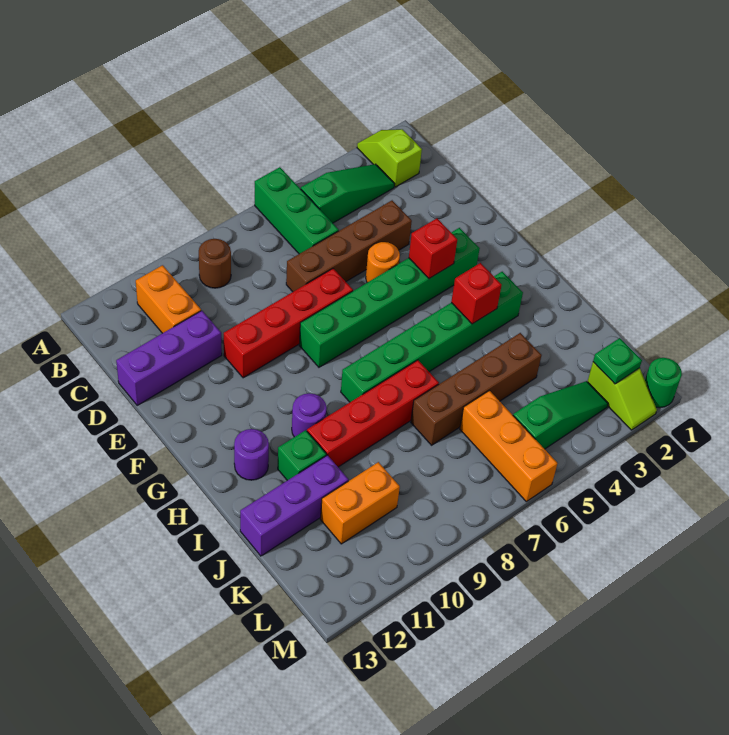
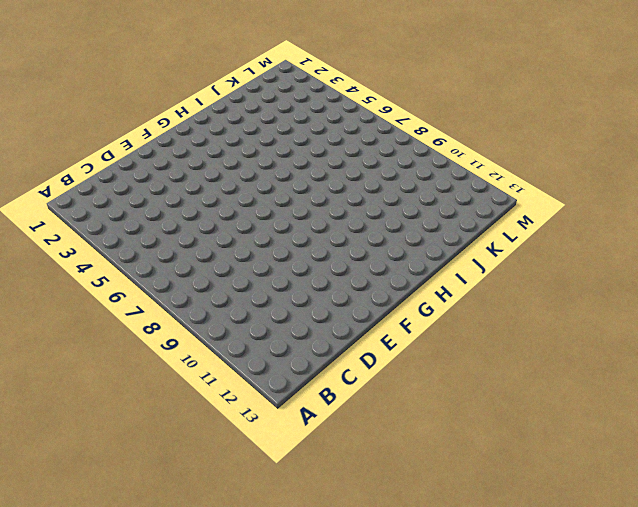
none -> lime 1x2 slope [357,129,422,187]
none -> green 1x3 brick [255,167,339,254]
none -> green 1x3 slope [301,164,394,223]

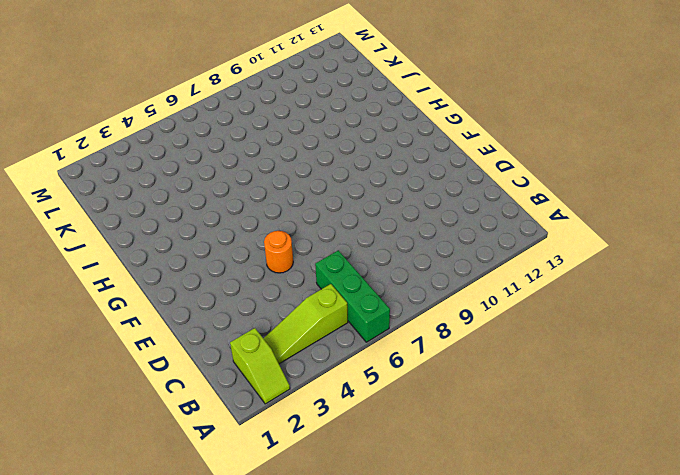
lime 1x3 slope [263,284,348,364] -> green 1x3 slope [301,164,394,223]
none -> brown 1x1 round brick [199,239,231,288]
none -> orange 1x2 brick [136,265,201,333]
none -> brown 1x4 brick [286,201,412,292]

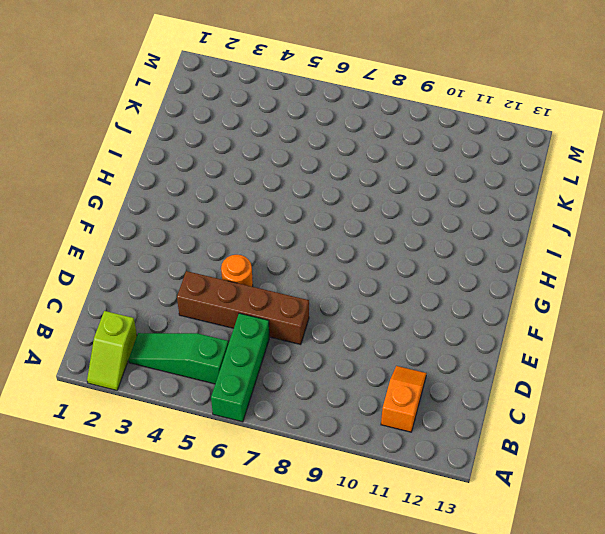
orange 1x2 slope [381,366,426,432] -> orange 1x2 brick [136,265,201,333]
none -> brown 1x1 round brick [199,239,231,288]
none -> purple 1x3 brick [116,311,222,405]
none -> red 1x4 brick [224,269,353,378]

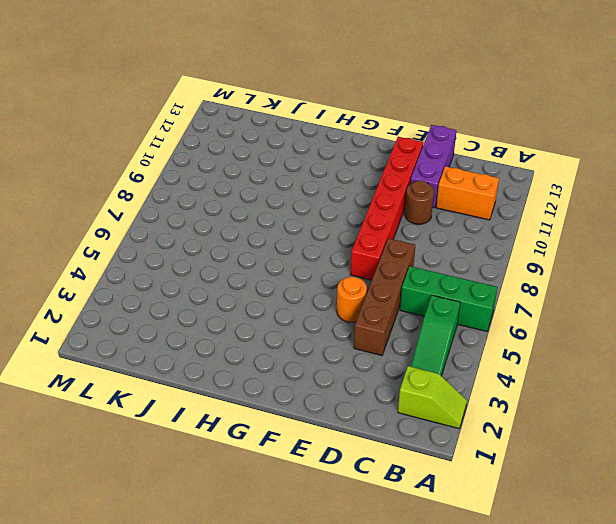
brown 1x1 round brick [405,181,434,224] -> brown 1x1 round brick moved to [199,239,231,288]
red 1x6 brick [351,137,423,280] -> red 1x4 brick [224,269,353,378]
none -> green 1x6 brick [299,228,480,367]
none -> green 1x6 brick [341,272,523,402]
none -> purple 1x1 round brick [292,393,327,437]

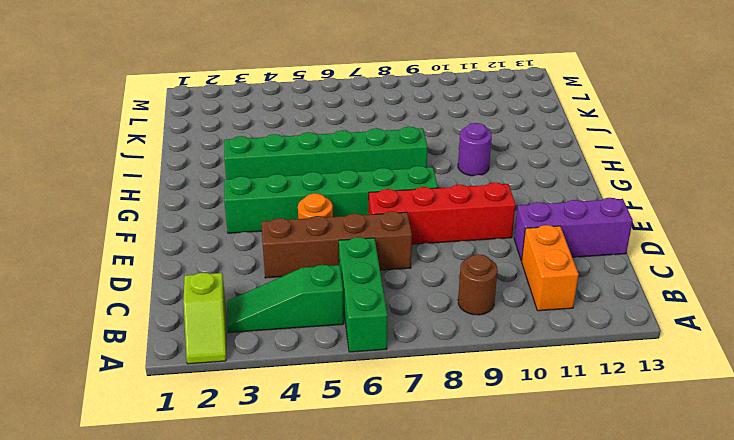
none -> purple 1x1 round brick [234,429,269,480]
none -> red 1x4 brick [307,360,439,467]
none -> green 1x1 brick [278,430,326,480]

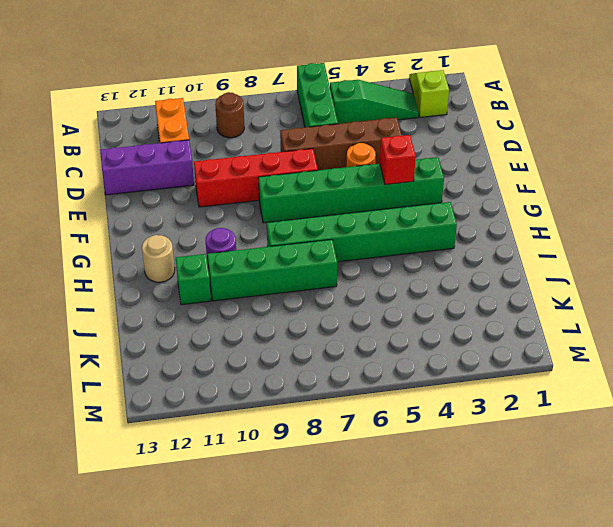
tan 1x1 round brick [142,235,175,282] -> purple 1x1 round brick [234,429,269,480]
green 1x4 brick [208,239,337,301] -> red 1x4 brick [307,360,439,467]
none -> brown 1x4 brick [411,333,542,445]
none -> purple 1x3 brick [240,455,348,556]
none -> orange 1x3 brick [460,391,557,502]

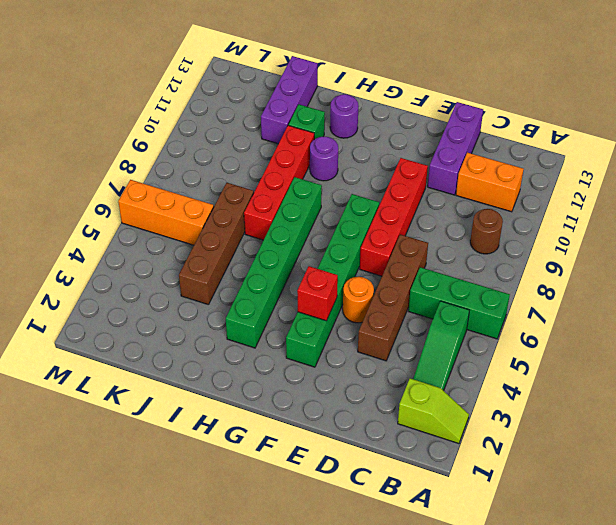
none -> orange 1x2 brick [320,462,400,544]
none -> lime 1x2 slope [587,362,657,430]
none -> green 1x3 slope [513,381,608,449]

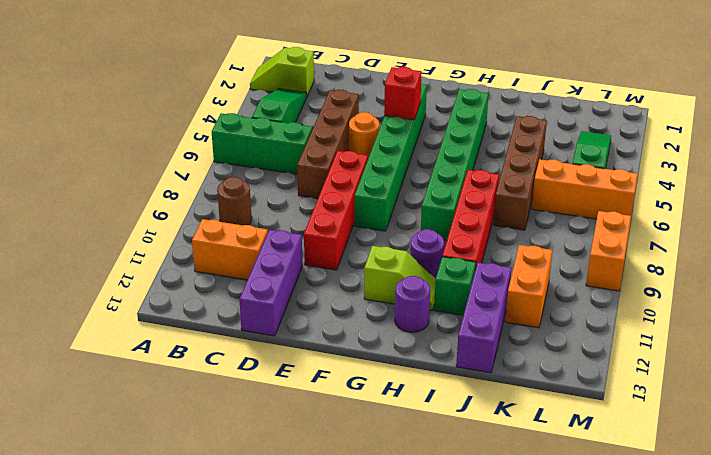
lime 1x2 slope [364,246,436,310] -> lime 1x2 slope moved to [587,362,657,430]
orange 1x2 brick [586,211,631,291] -> none
none -> green 1x1 round brick [645,358,682,408]
none -> red 1x1 brick [451,263,502,324]
none -> green 1x1 plate [593,338,642,384]

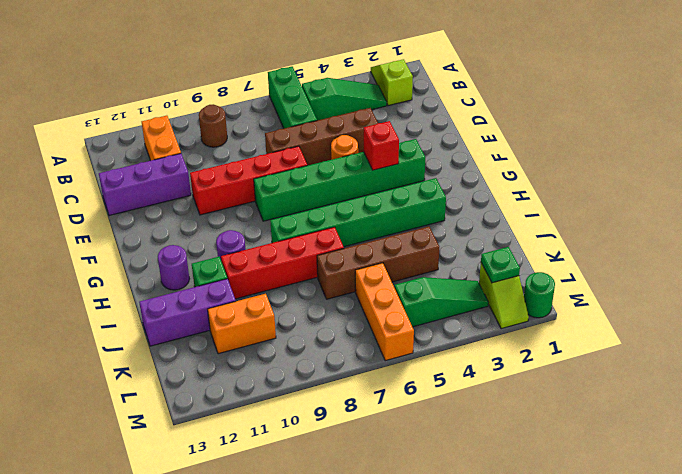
none -> red 1x1 brick [451,263,502,324]

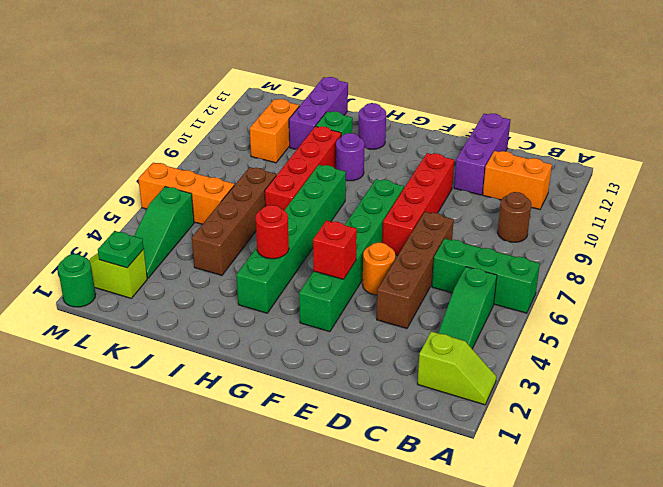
red 1x1 round brick [256,205,289,259] -> red 1x1 brick [451,263,502,324]

